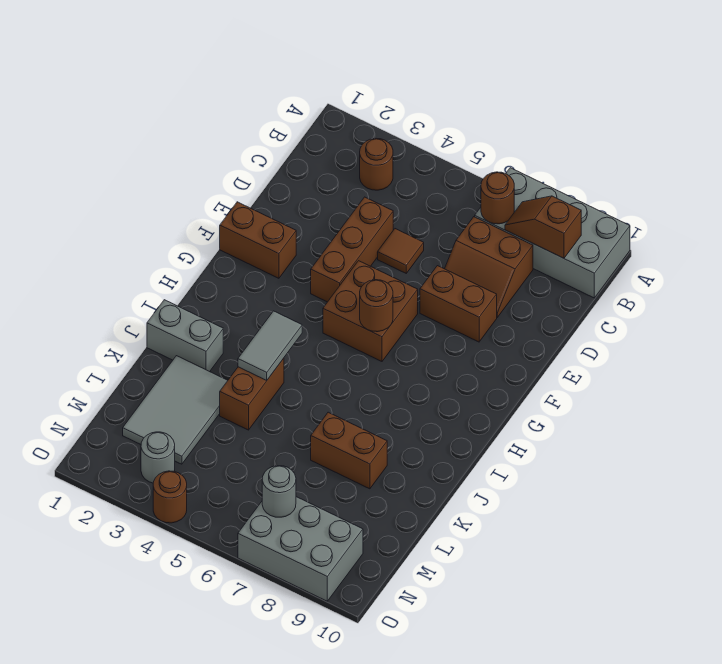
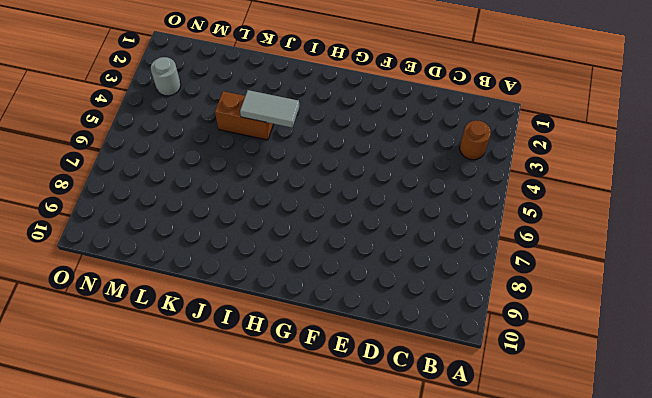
none -> grey 2x4 brick [475,168,630,298]
none -> brown 2x2 slope [445,217,533,317]
none -> brown 1x3 brick [311,197,393,302]

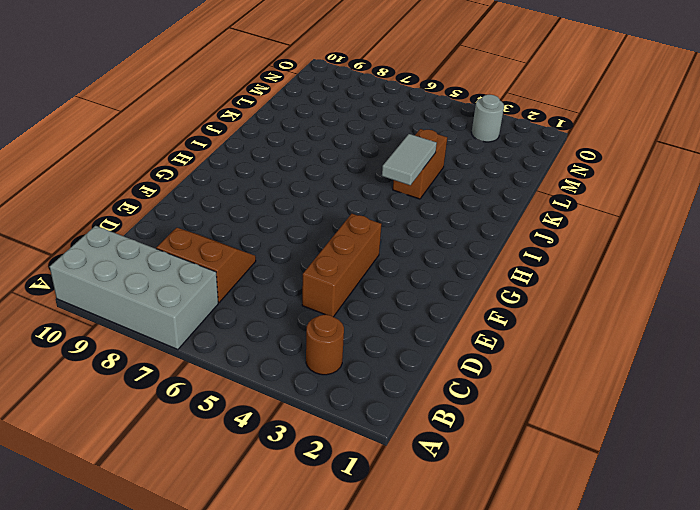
none -> brown 1x1 tile [378,229,424,273]
none -> brown 1x2 brick [420,266,497,342]
none -> brown 1x2 brick [220,202,296,278]

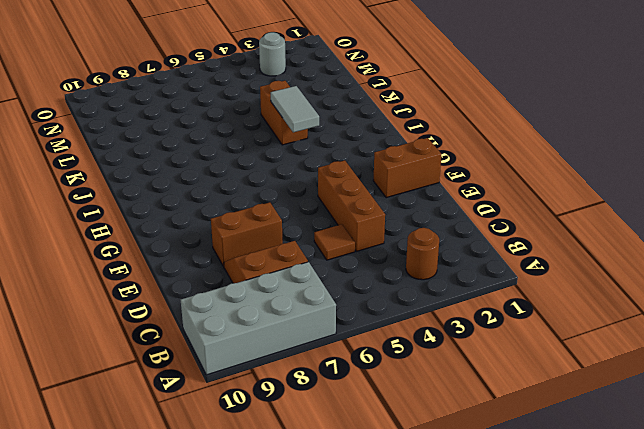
none -> brown 2x2 brick [323,261,418,361]
none -> grey 1x2 brick [147,300,223,372]
none -> grey 2x3 tile [123,356,228,464]

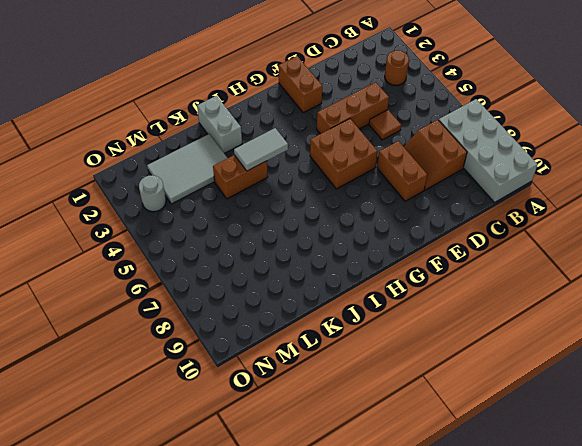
none -> brown 1x2 brick [311,412,387,489]
none -> grey 2x3 brick [238,497,363,601]
none -> brown 1x1 round brick [153,471,187,523]

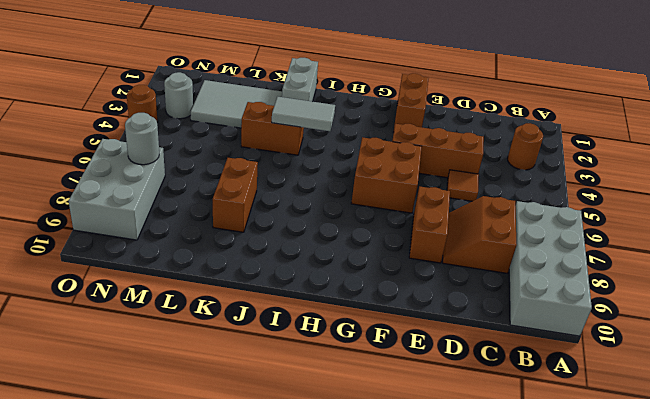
none -> brown 1x1 round brick [481,172,514,224]
none -> brown 1x2 slope [505,196,581,258]
none -> brown 1x1 round brick [360,280,393,332]

